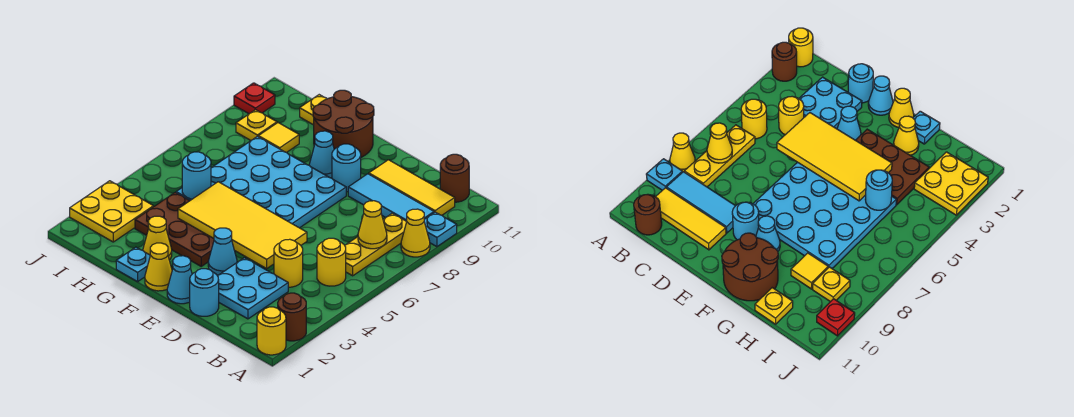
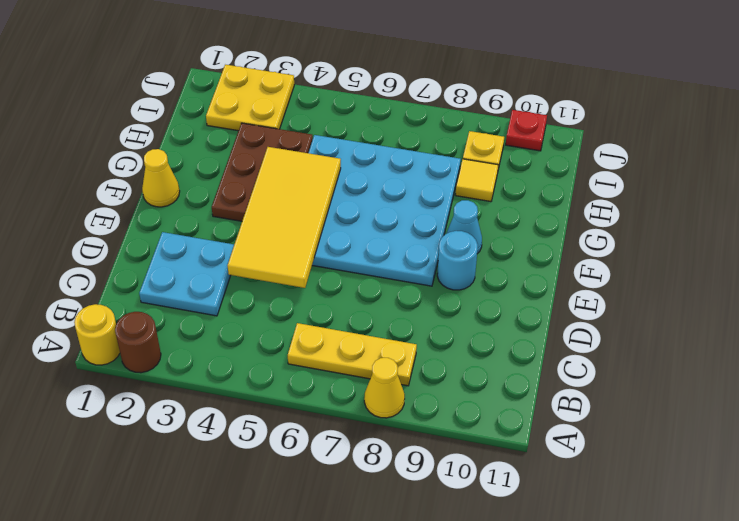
none -> cyan 1x1 plate [424,212,457,247]
none -> yellow 1x1 round brick [317,238,346,286]
none -> cyan 1x3 tile [348,174,434,221]
none -> yellow 1x3 tile [369,160,455,215]

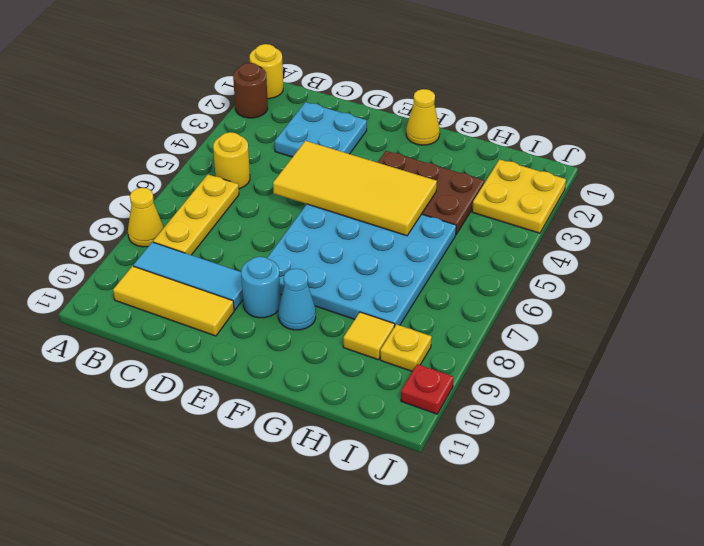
none -> cyan 1x1 plate [424,212,457,247]
none -> brown 1x1 round brick [440,154,469,202]
none -> yellow 1x1 round brick [274,239,303,287]
none -> cyan 1x1 round brick [190,269,219,316]

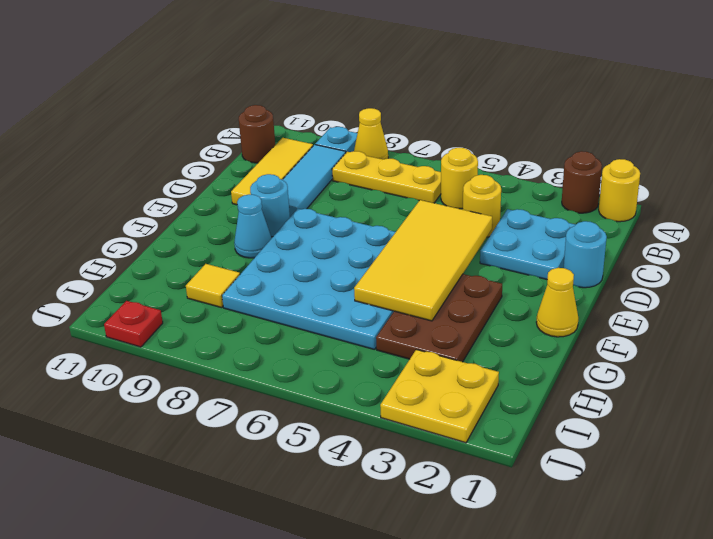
none -> cyan 1x1 cone [167,256,192,304]
none -> cyan 1x1 cone [208,228,237,275]
none -> brown 2x2 round brick [313,90,374,157]
none -> cyan 1x1 plate [116,247,150,282]

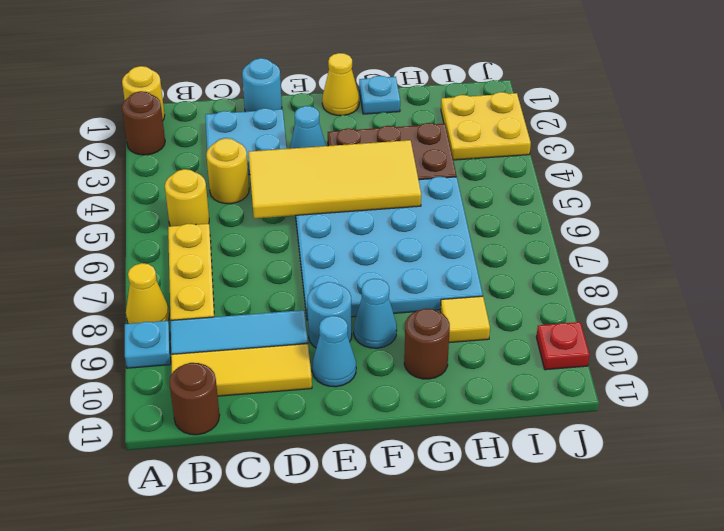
cyan 1x1 cone [312,316,356,387] -> cyan 1x1 cone moved to [167,256,192,304]
brown 1x1 round brick [404,309,450,379] -> brown 2x2 round brick [313,90,374,157]
none -> yellow 1x1 cone [143,216,172,260]
none -> yellow 1x1 plate [300,95,327,125]
none -> yellow 1x1 plate [236,110,277,140]
none -> yellow 1x1 cone [358,201,387,249]

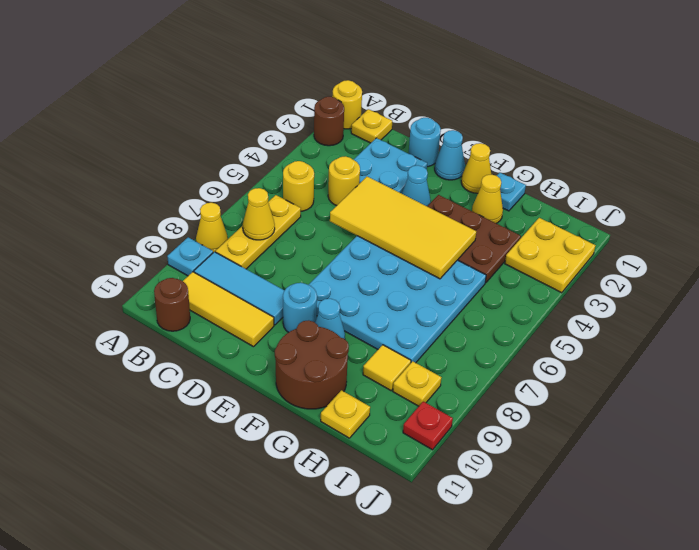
yellow 1x1 plate [351,109,392,143] -> none
none -> cyan 1x1 round brick [182,152,211,199]

